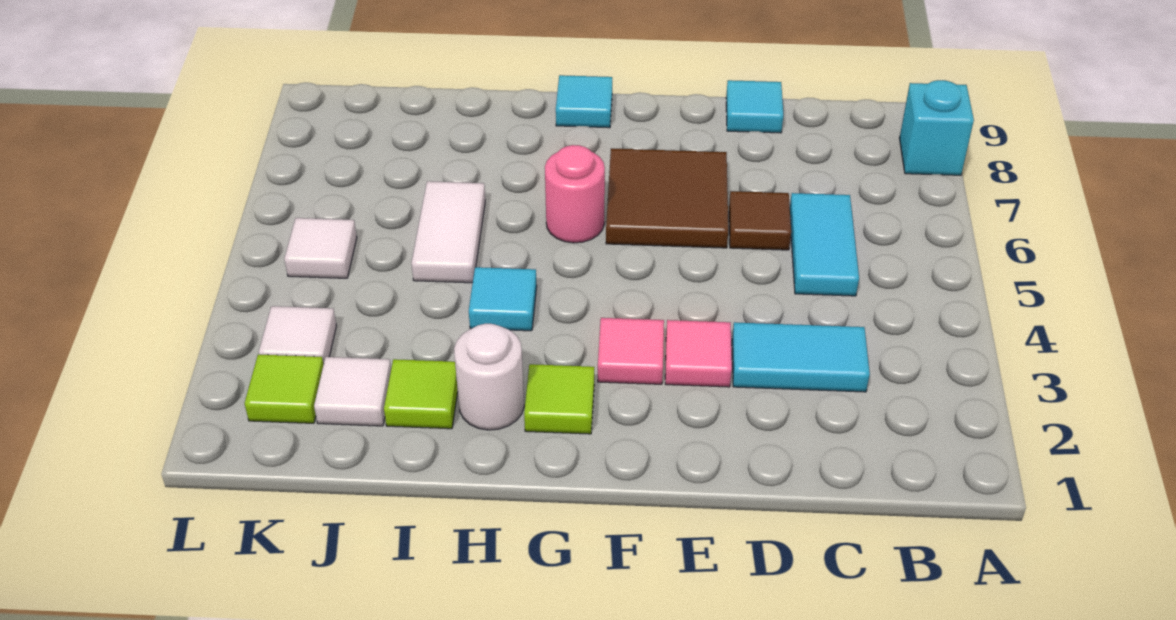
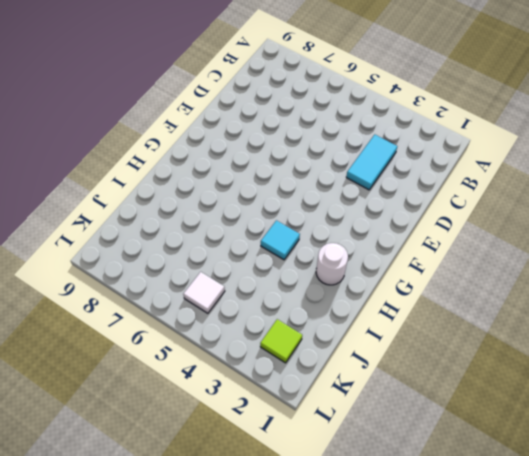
none -> cyan 1x1 brick [899,80,974,175]
none -> cyan 1x2 tile [790,193,859,296]
none -> brown 1x1 tile [729,191,791,250]

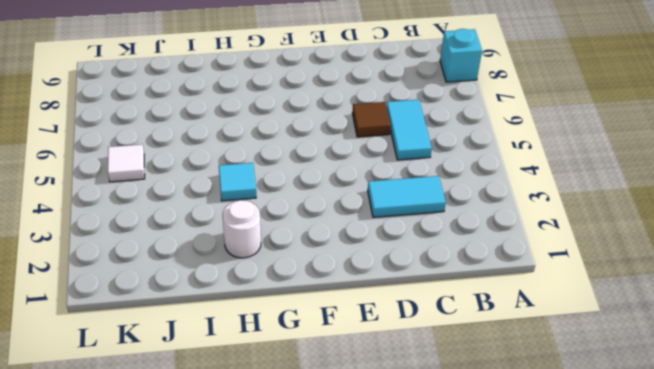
none -> cyan 1x1 tile [726,80,783,133]
none -> pink 1x1 tile [665,320,732,387]
none -> brown 2x2 tile [606,148,728,248]

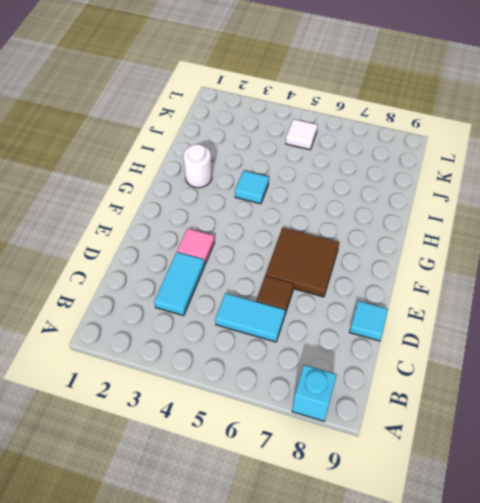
none -> pink 1x1 tile [598,318,664,384]
none -> lime 1x1 tile [524,364,594,434]
none -> pink 1x1 round brick [545,145,605,243]

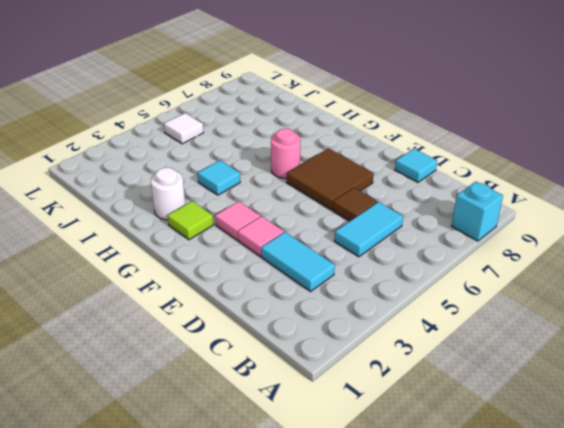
none -> cyan 1x1 tile [556,75,612,128]
none -> lime 1x1 tile [384,359,458,429]
none -> white 1x2 tile [411,181,485,283]

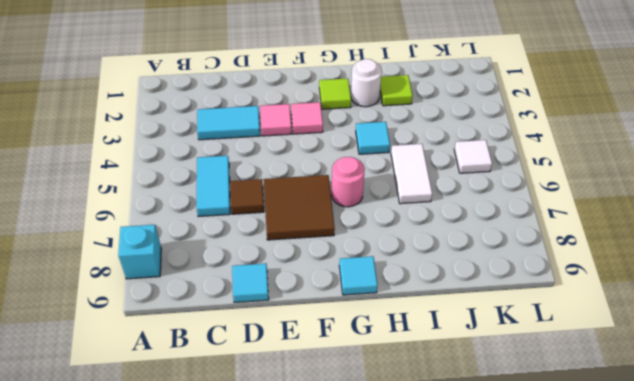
none -> white 1x1 tile [314,357,391,426]
none -> lime 1x1 tile [245,354,324,423]
none -> white 1x1 tile [259,306,336,364]

